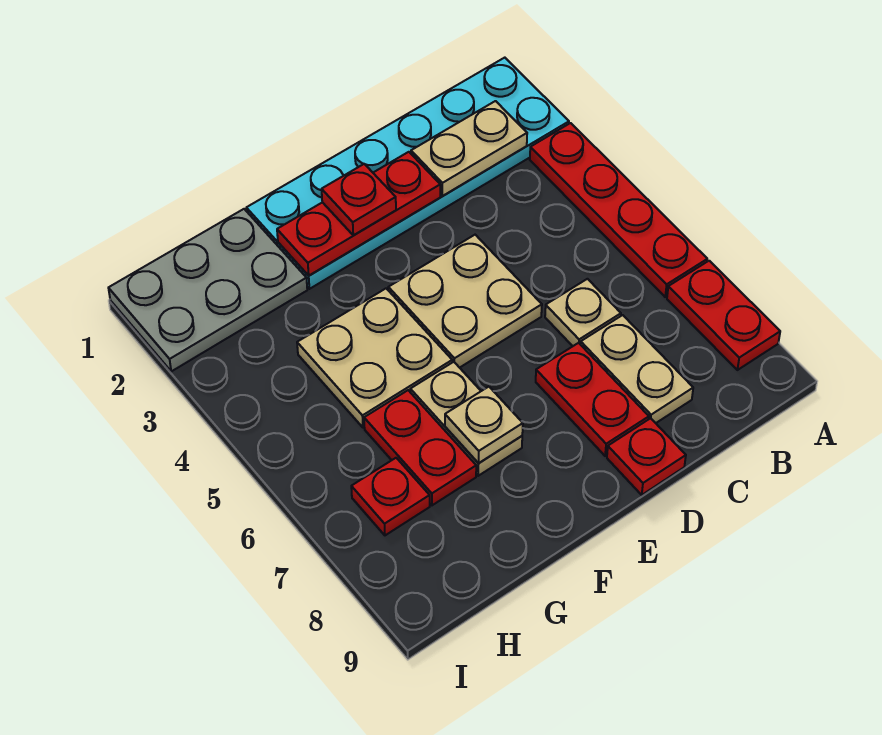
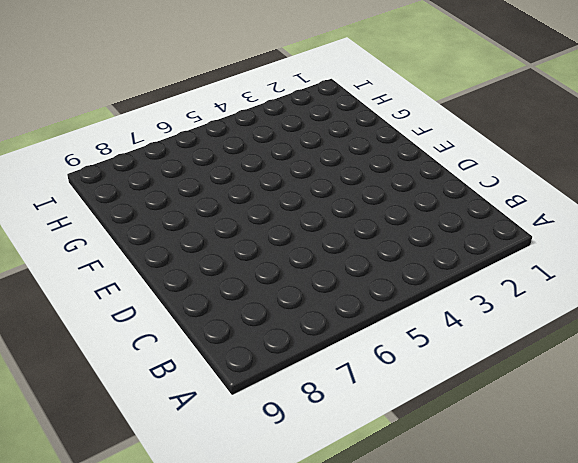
none -> cyan 2x6 plate [246,58,569,289]
none -> red 1x4 plate [530,123,707,297]
none -> red 1x2 plate [667,261,780,370]

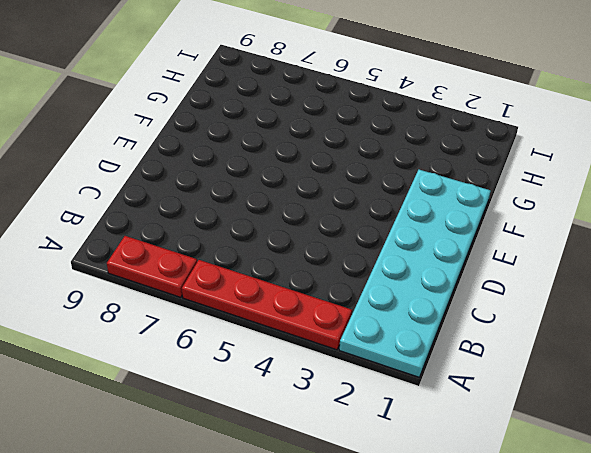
none -> tan 1x1 plate [545,279,621,346]
none -> tan 1x2 plate [581,315,693,423]
none -> tan 2x2 plate [388,235,542,368]

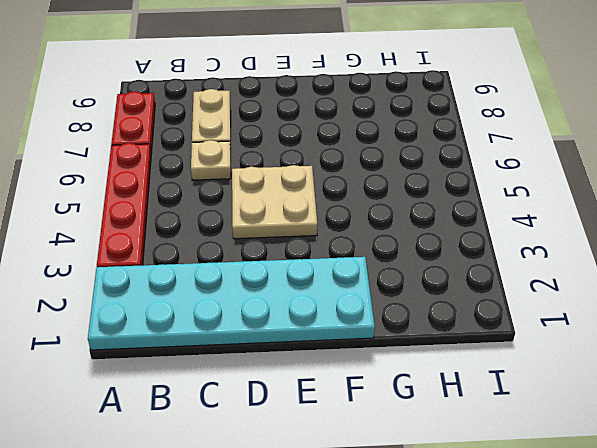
none -> red 1x2 plate [536,343,649,456]
none -> red 1x1 plate [607,418,686,495]
none -> tan 2x2 plate [297,288,452,428]

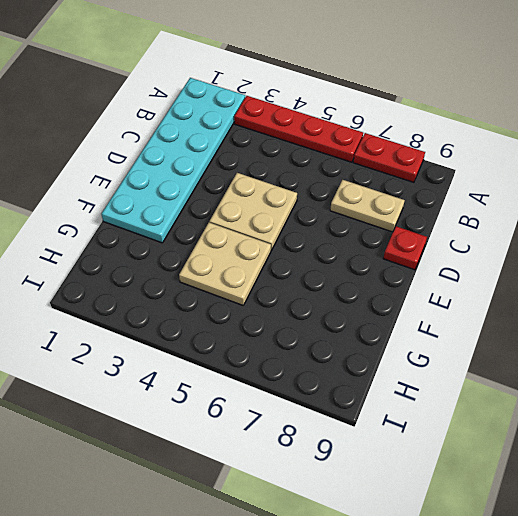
none -> tan 1x1 plate [545,279,621,346]
none -> red 1x2 plate [536,343,649,456]
none -> tan 1x2 plate [410,362,522,476]

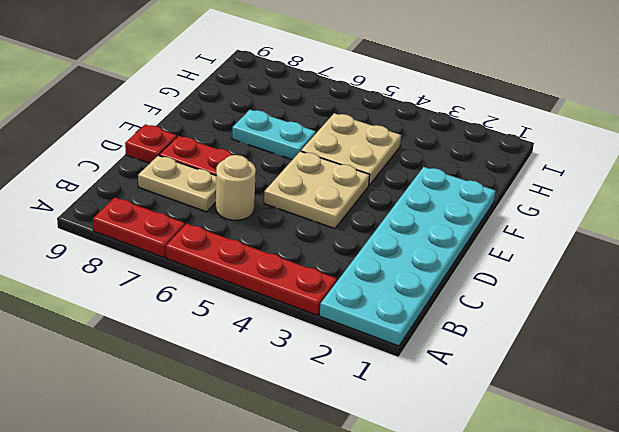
tan 1x1 round brick [216,155,256,220] -> tan 1x1 plate [545,279,621,346]
cyan 1x2 plate [232,110,316,160] -> tan 1x2 plate [410,362,522,476]
none -> grey 2x3 plate [109,209,307,371]
none -> red 1x2 plate [364,390,476,505]
none -> red 1x1 plate [351,458,430,535]

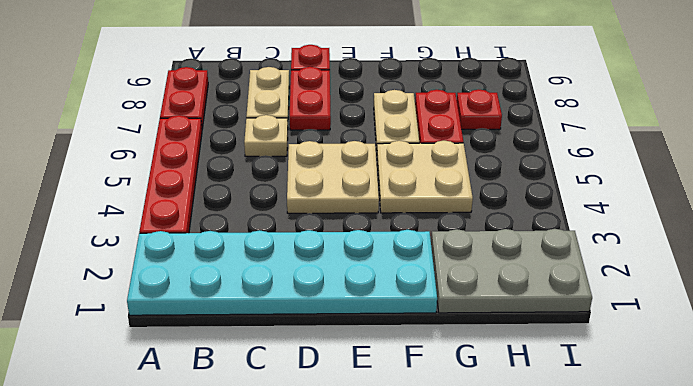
none -> tan 1x2 plate [411,101,527,196]
none -> red 1x3 plate [277,152,440,276]
none -> tan 1x1 plate [445,387,523,463]

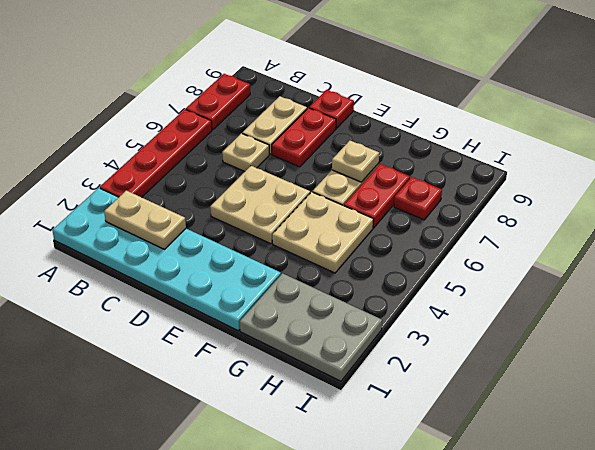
none -> red 1x3 plate [277,152,440,276]
none -> red 1x1 plate [322,164,396,235]

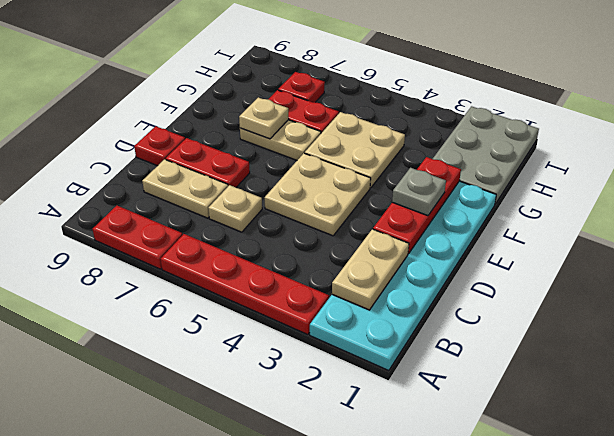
grey 1x1 plate [392,168,446,216] -> red 1x1 plate [322,164,396,235]

